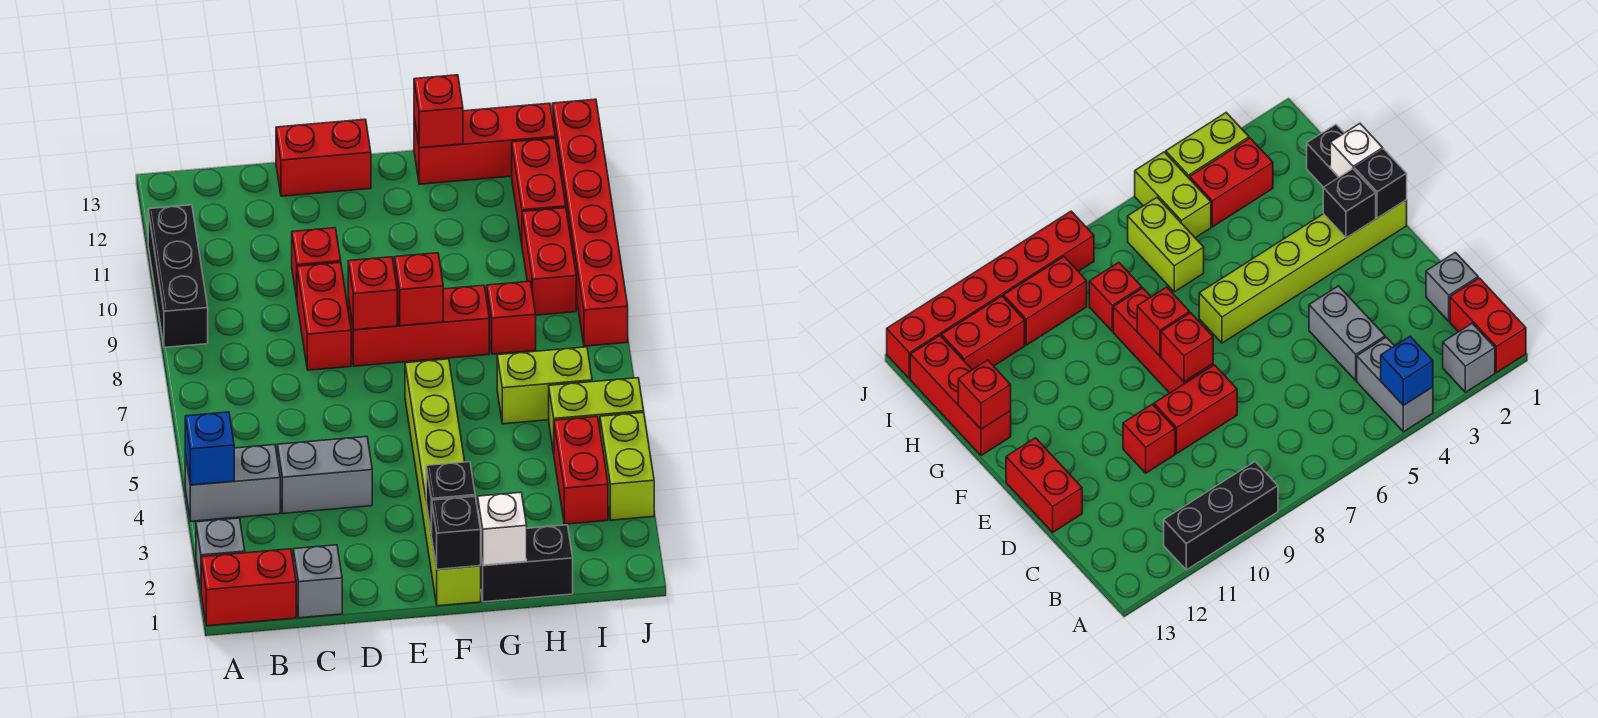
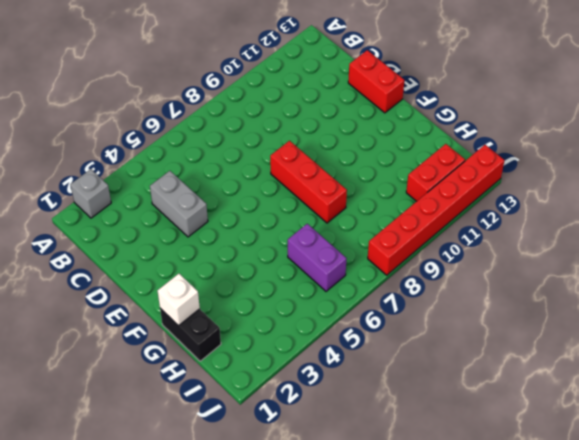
purple 1x2 brick [288,224,347,291] -> lime 1x2 brick [497,347,592,424]
none -> red 1x2 brick [201,549,296,626]
none -> grey 1x2 brick [185,445,280,521]
none -> black 1x3 brick [148,205,208,347]

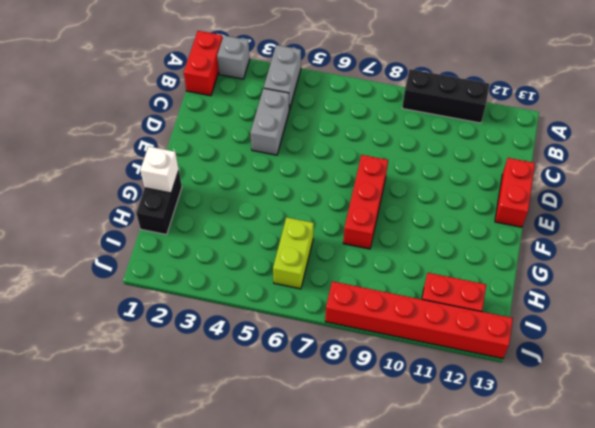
none -> grey 1x1 brick [293,545,342,618]
none -> red 1x2 brick [297,263,351,370]
none -> red 1x1 brick [292,228,341,299]

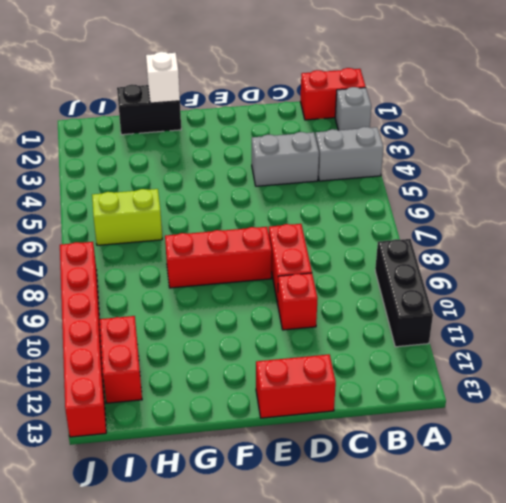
none -> grey 1x1 brick [293,545,342,618]
none -> lime 1x6 brick [405,359,481,606]
none -> red 1x3 brick [414,103,555,184]

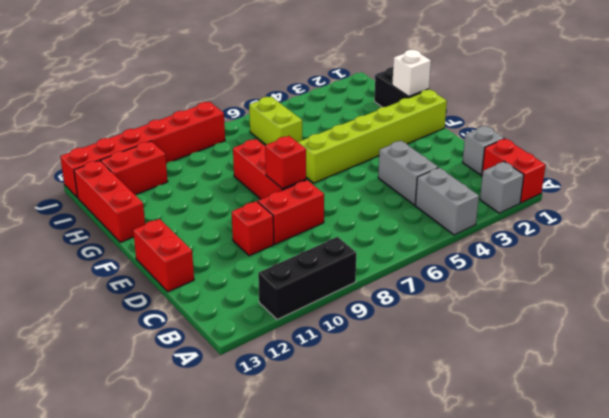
none -> red 1x1 brick [487,281,536,354]
none -> red 1x2 brick [554,417,608,524]
none -> lime 1x2 brick [549,378,644,453]

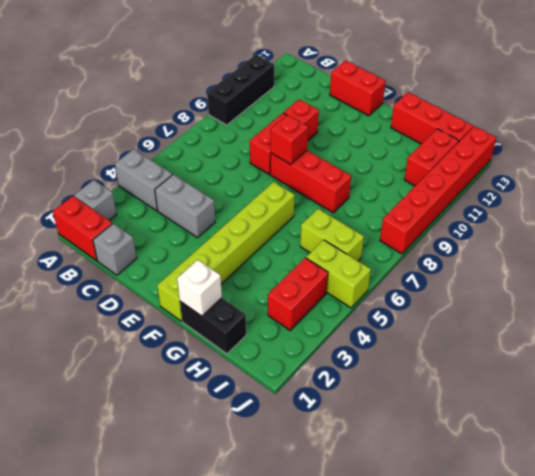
none -> red 1x1 brick [487,281,536,354]
none -> red 1x2 brick [522,208,576,315]
none -> lime 1x2 brick [600,413,654,520]

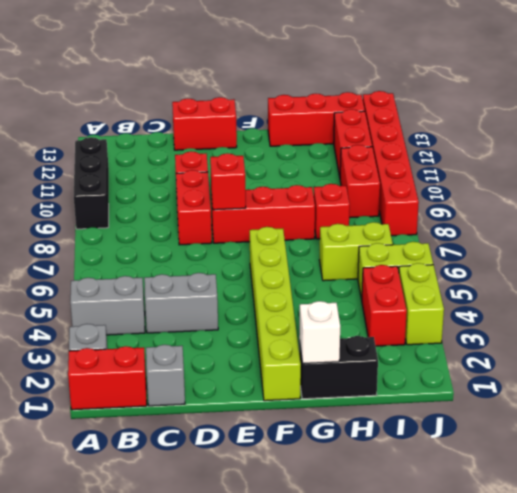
none -> blue 1x1 brick [185,412,234,485]
none -> black 1x1 brick [431,496,481,569]
none -> black 1x1 brick [426,462,475,534]

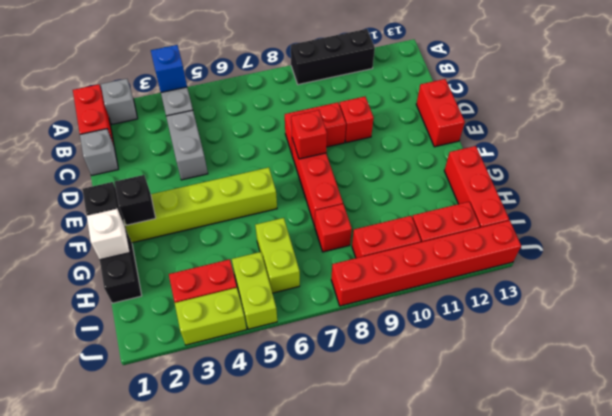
none -> red 1x1 brick [394,253,443,326]
none -> red 1x1 brick [414,75,463,148]

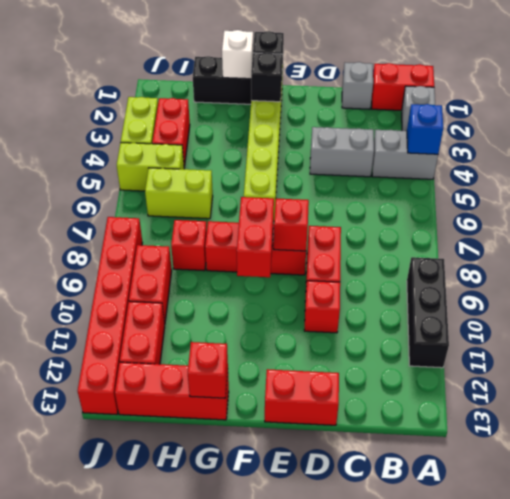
red 1x2 brick [237,197,274,277] -> red 1x1 brick [394,253,443,326]

